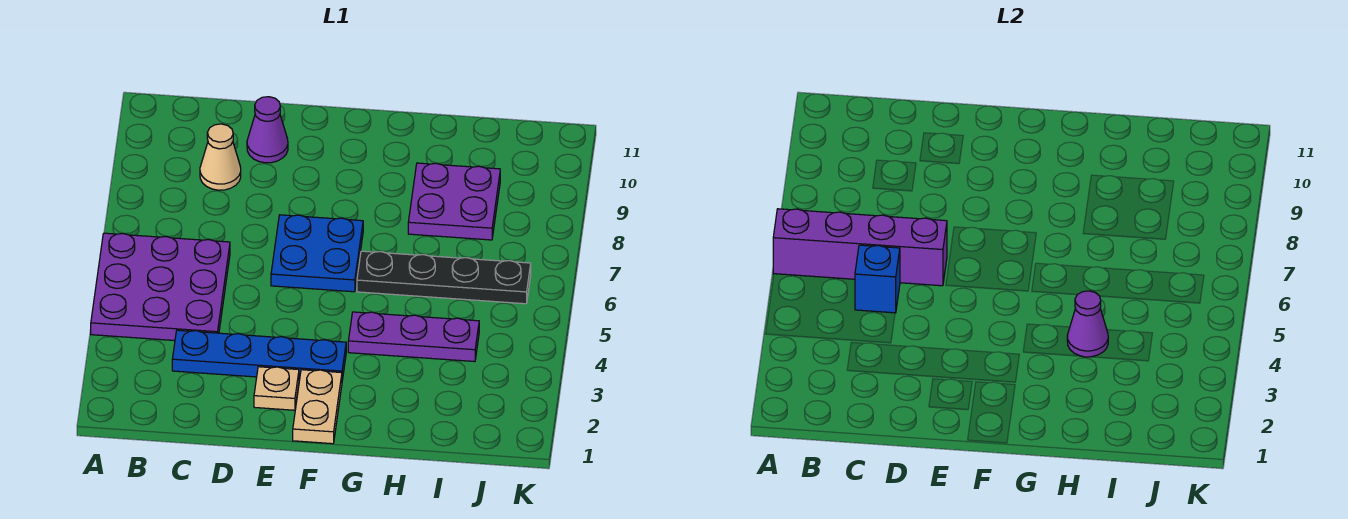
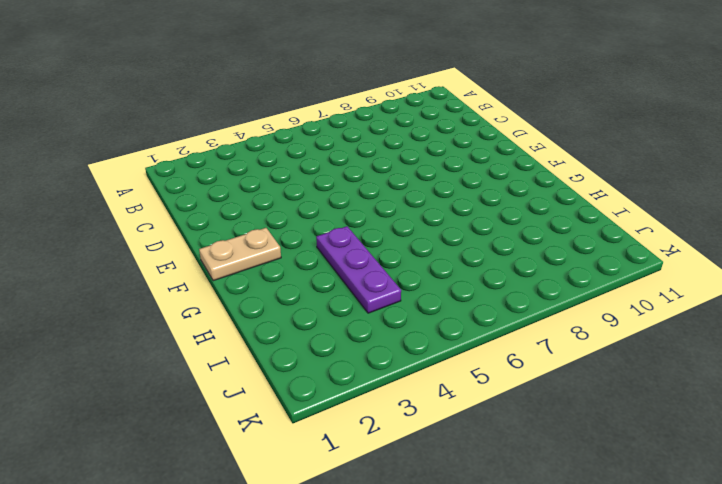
none -> purple 3x3 plate [91,233,230,341]
none -> blue 1x4 plate [172,330,346,380]
none -> tan 1x1 cone [200,124,241,190]

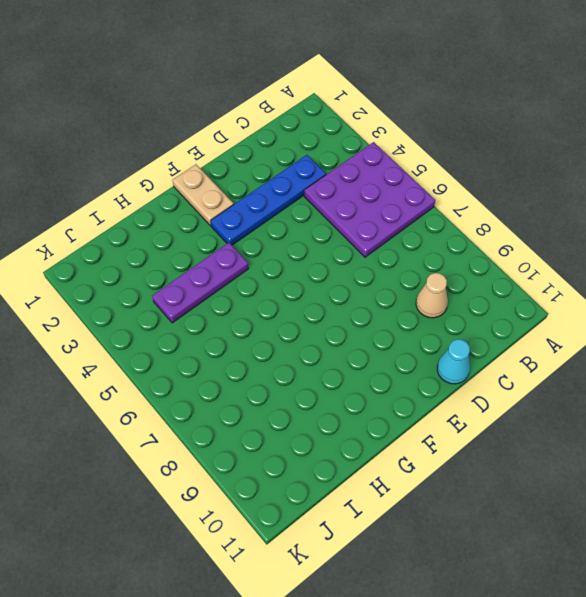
cyan 1x1 cone [437,339,470,384] -> none
none -> purple 1x1 cone [247,97,288,163]
none -> tan 1x1 plate [254,367,299,410]
none -> blue 2x2 plate [271,215,363,292]

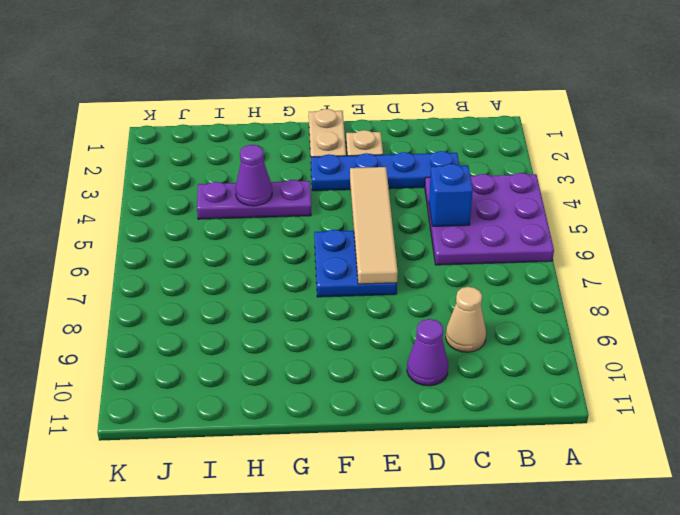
tan 1x4 tile [350,167,398,284] -> none
none -> black 1x4 plate [357,251,531,304]
none -> purple 2x2 plate [408,163,500,240]
none -> purple 1x4 brick [773,209,947,286]

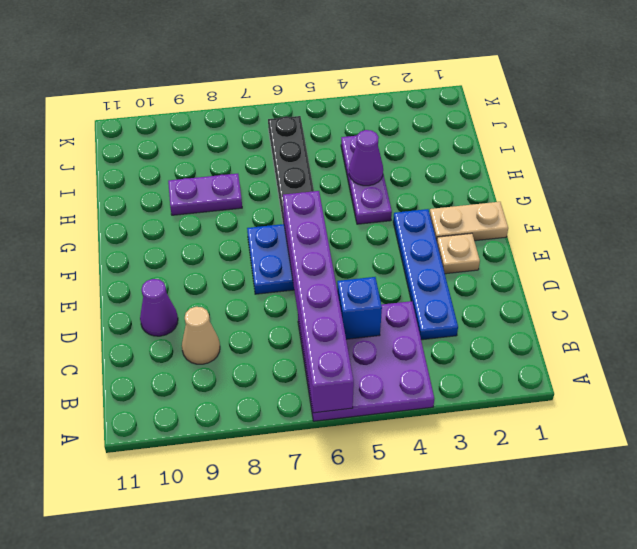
purple 1x6 brick [283,191,354,413] -> purple 1x4 brick [773,209,947,286]
purple 1x2 plate [168,174,242,215] -> purple 2x2 plate [408,163,500,240]

